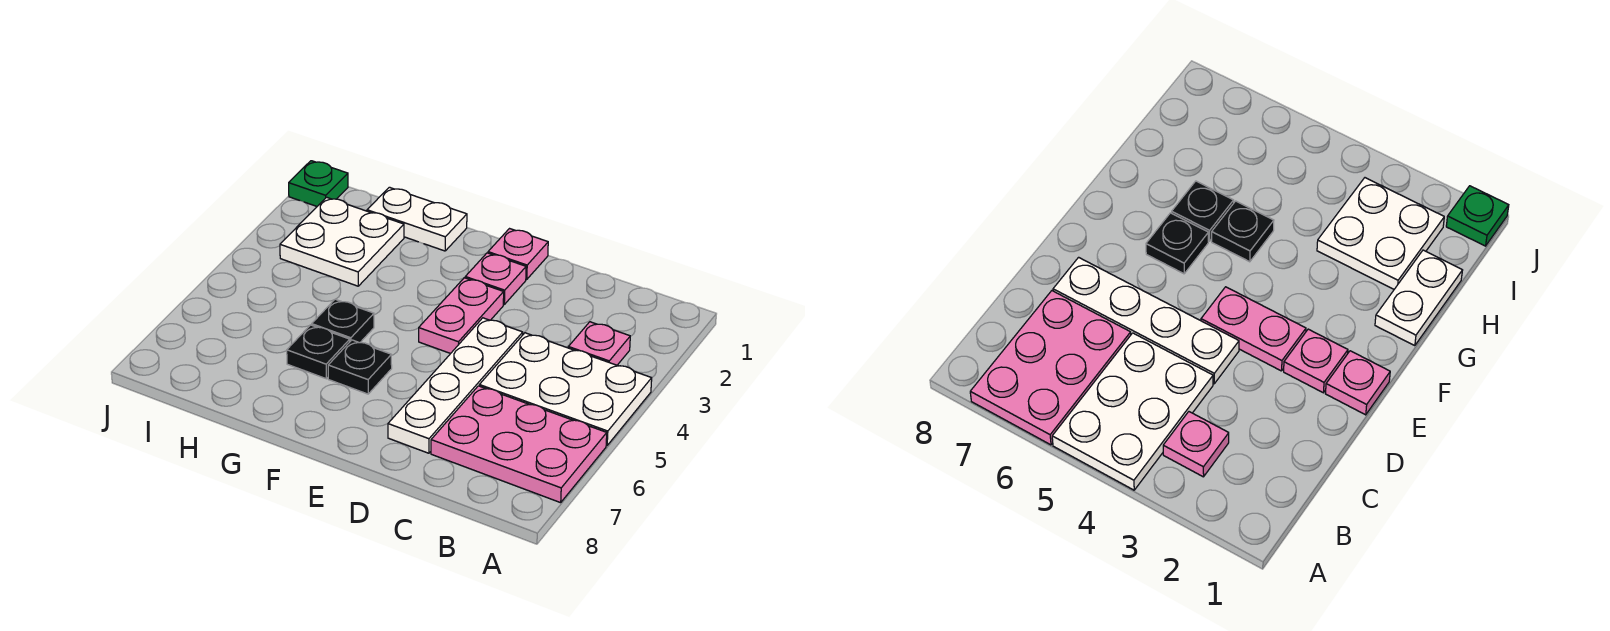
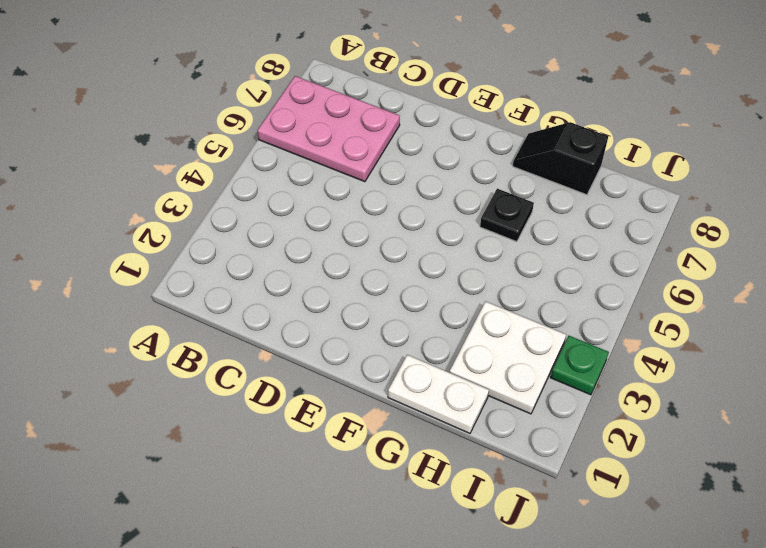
black 1x2 slope [513,122,608,195] -> none
green 1x1 plate [551,336,609,395] -> green 1x1 plate moved to [289,161,348,206]
none -> white 2x3 plate [479,333,652,446]
none -> pink 1x1 plate [568,322,630,365]
none -> white 1x4 plate [388,318,523,453]

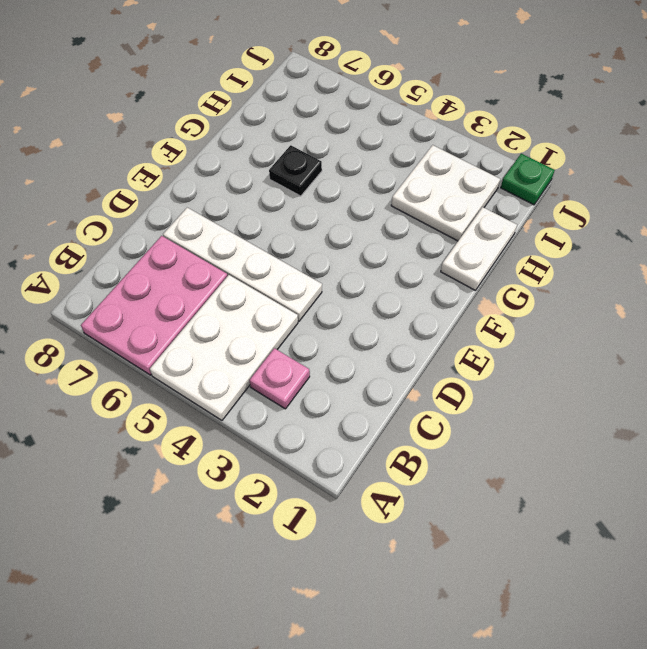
none -> pink 1x1 plate [488,229,548,279]
none -> pink 1x1 plate [465,253,526,304]
none -> pink 1x2 plate [419,278,504,354]

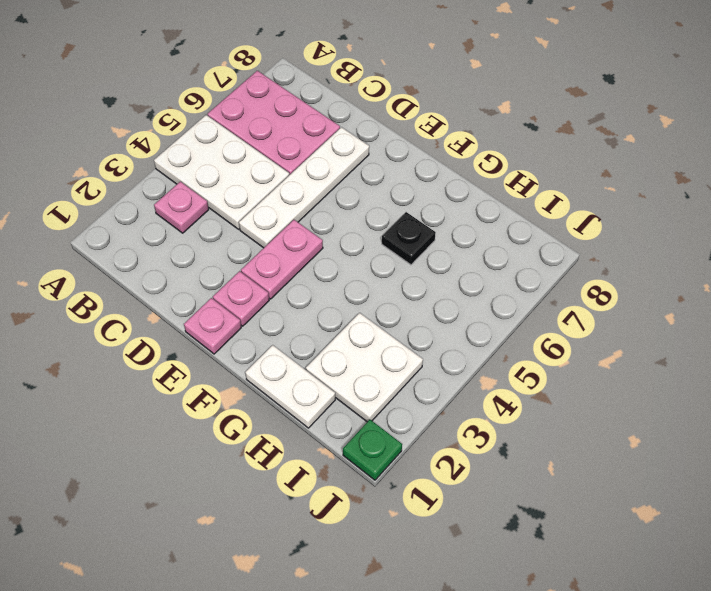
none -> black 1x1 plate [328,340,392,394]
none -> black 1x1 plate [312,299,374,343]

